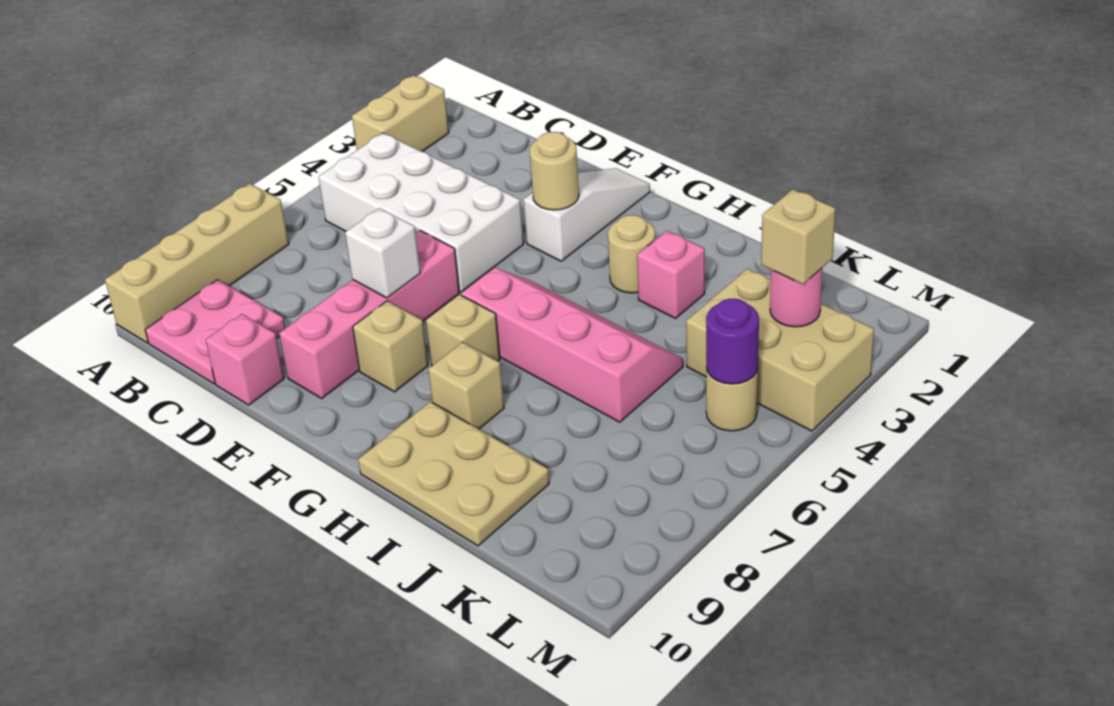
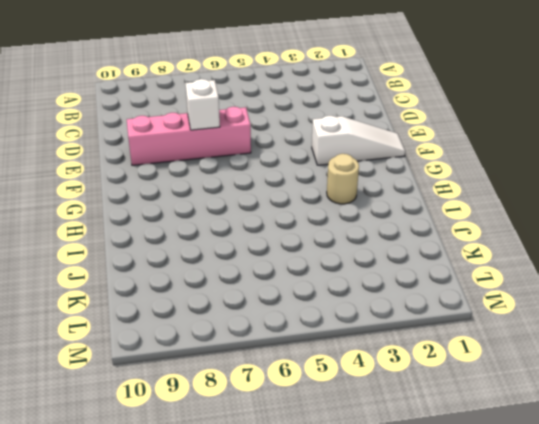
none -> tan 1x2 brick [352,75,449,152]
none -> tan 1x4 brick [105,184,289,343]
none -> white 2x4 brick [319,133,524,292]

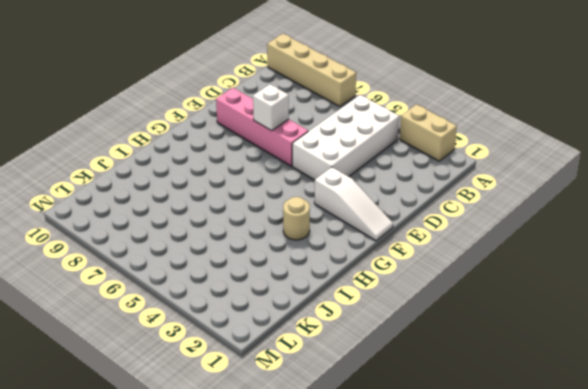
none -> pink 2x2 plate [145,280,285,384]
none -> pink 1x1 brick [206,314,284,405]
none -> tan 1x1 brick [353,301,428,392]

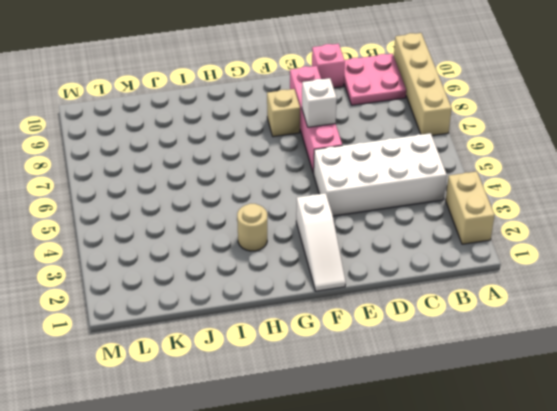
none -> pink 2x4 slope [461,268,683,422]
none -> tan 1x1 brick [426,295,500,366]
none -> tan 1x1 brick [428,342,504,429]

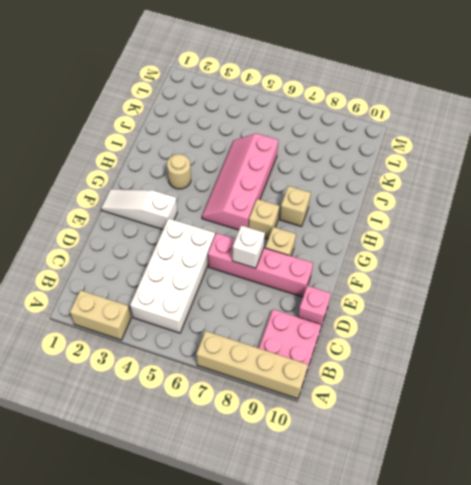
none -> tan 2x3 plate [358,402,549,546]
none -> pink 1x1 brick [637,231,705,318]
none -> tan 2x3 brick [686,269,874,431]

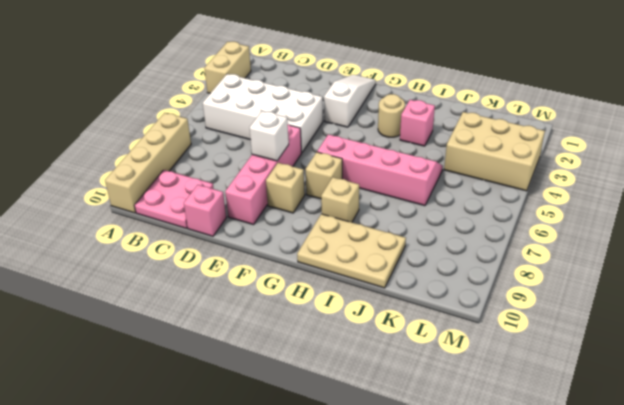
none -> tan 1x1 round brick [706,368,758,431]
none -> tan 1x1 round brick [530,132,579,210]
none -> pink 1x1 round brick [770,268,822,327]

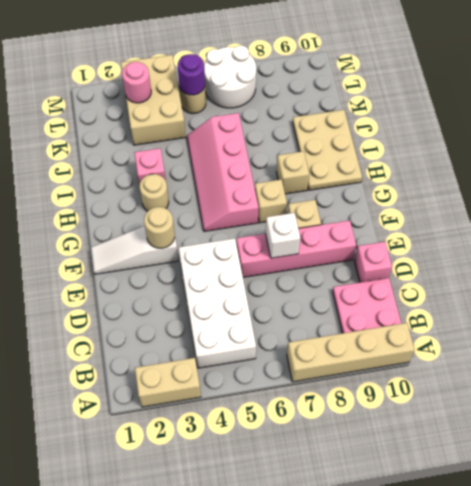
white 2x2 round brick [204,46,256,108] -> none
none -> tan 1x1 brick [761,189,835,284]

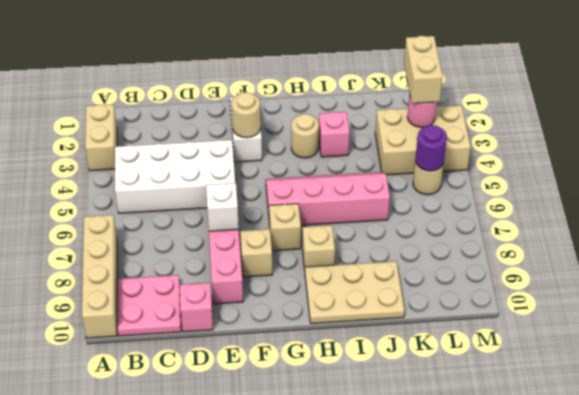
tan 1x2 brick [404,36,443,103] -> tan 1x1 brick [761,189,835,284]

